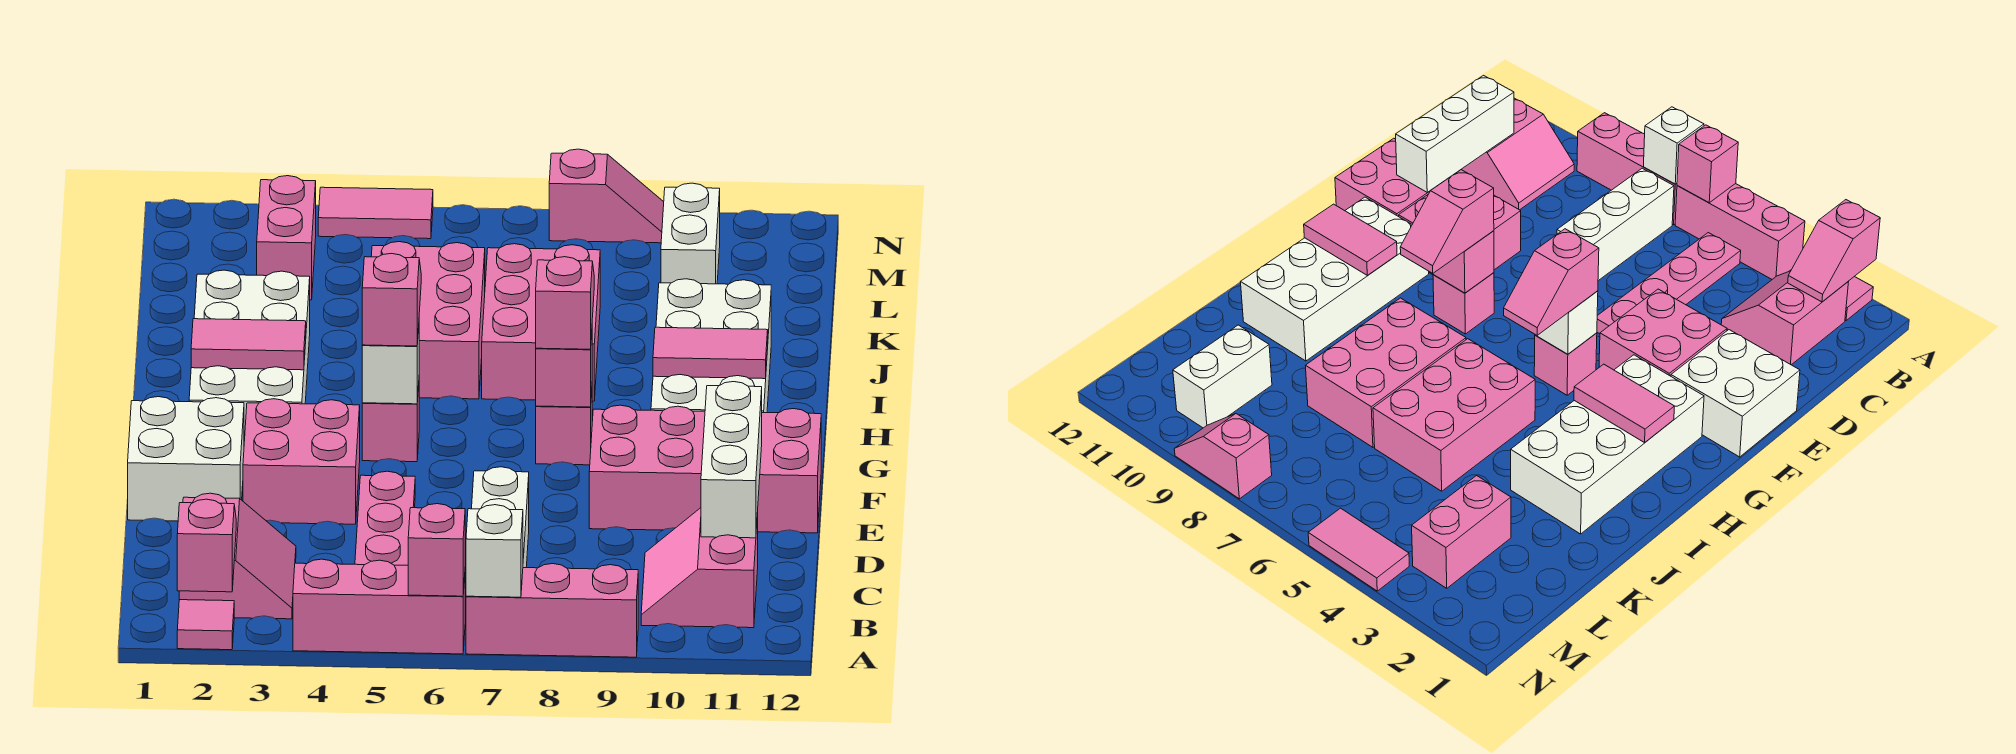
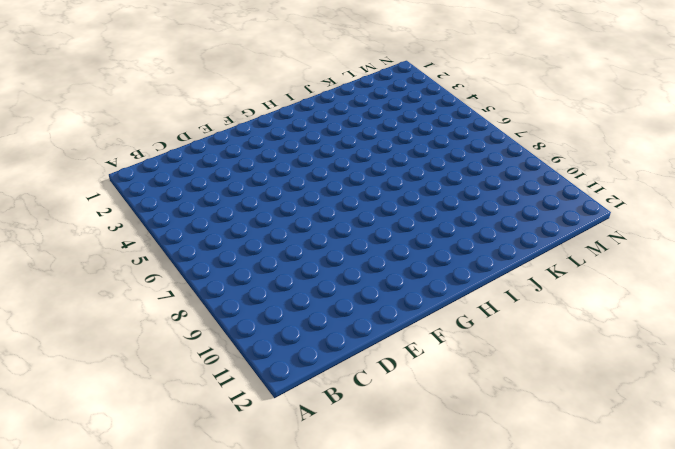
none -> pink 1x1 tile [177,600,234,650]
none -> pink 1x3 brick [293,559,465,654]
none -> pink 1x3 brick [466,564,638,657]
none -> pink 2x2 slope [179,493,296,619]

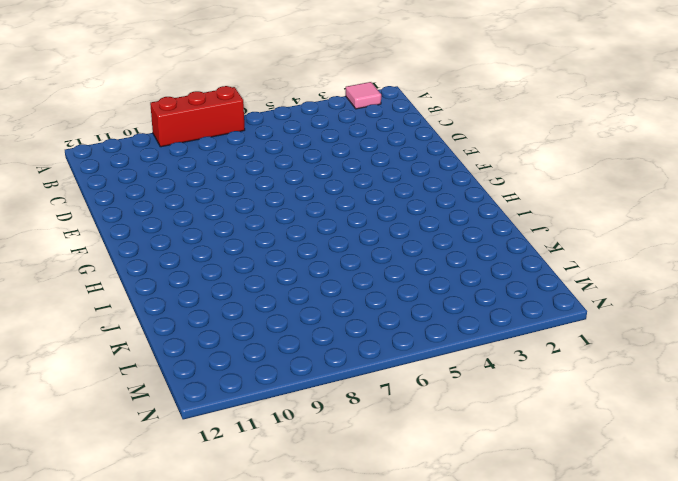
red 1x3 brick [150,86,245,147] -> pink 1x3 brick [466,564,638,657]
none -> pink 1x3 brick [293,559,465,654]
none -> pink 2x2 slope [179,493,296,619]
none -> pink 1x4 plate [355,471,415,565]
none -> white 1x3 brick [472,467,529,568]

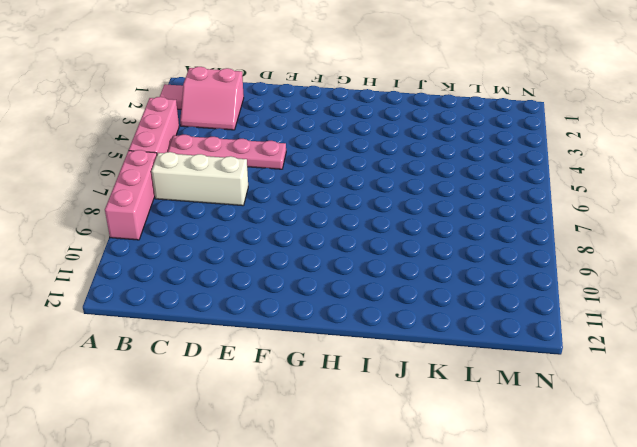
none -> pink 2x2 slope [641,508,758,628]
none -> white 2x2 brick [128,397,244,521]
none -> pink 2x2 brick [243,399,360,524]
none -> pink 2x2 brick [589,405,705,530]

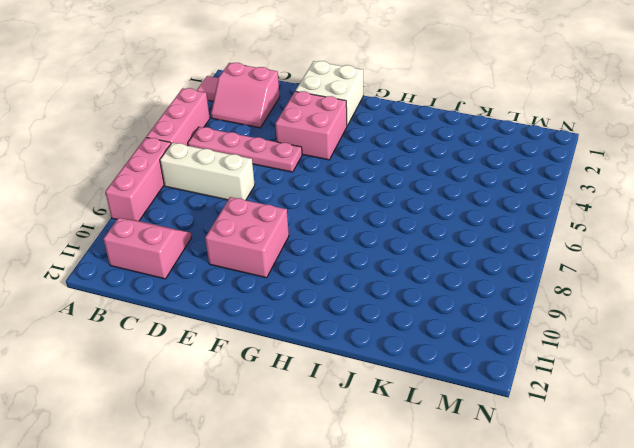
none -> pink 2x2 brick [757,409,821,533]
none -> white 2x4 brick [189,270,310,441]
none -> pink 1x1 brick [362,386,419,462]
none -> pink 1x1 brick [536,392,592,465]

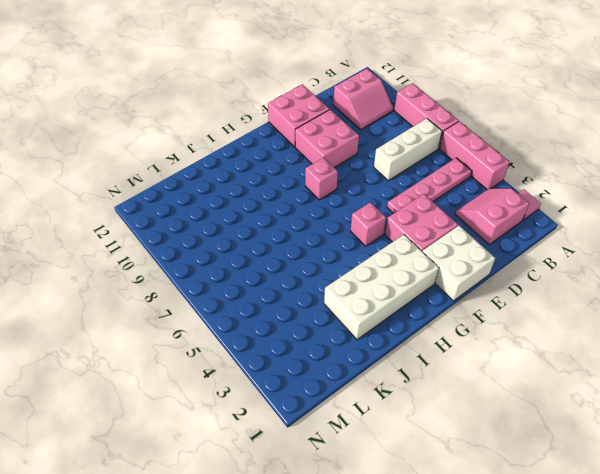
none -> white 2x4 brick [651,279,771,413]
none -> pink 2x3 brick [371,242,485,399]
none -> pink 2x3 brick [482,244,600,401]
none -> pink 1x2 brick [257,176,316,300]

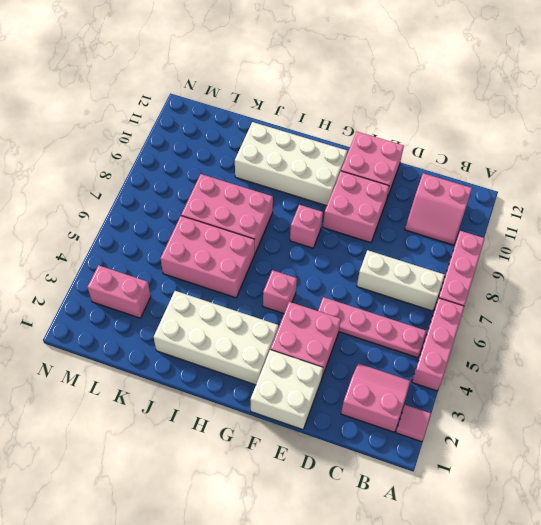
none -> white 1x2 brick [661,183,720,284]
none -> pink 1x2 tile [318,187,433,239]
none -> pink 1x2 slope [549,149,664,243]
none -> pink 1x2 slope [177,499,236,592]

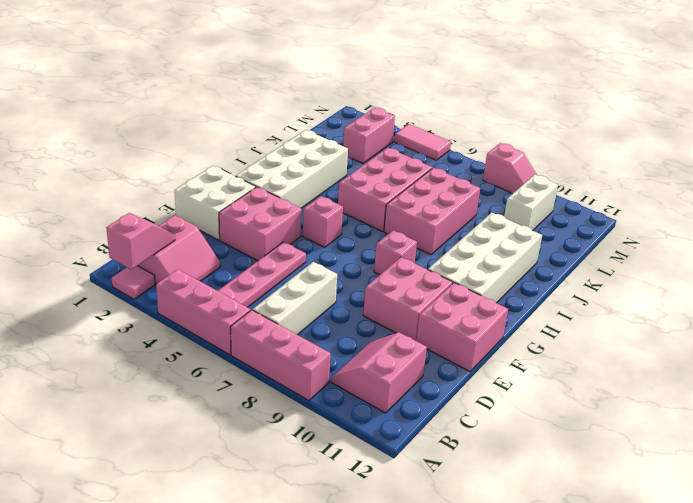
none -> pink 1x1 brick [408,504,465,596]
none -> white 1x1 brick [466,505,523,597]
none -> white 1x3 brick [701,382,762,538]
none -> white 1x1 brick [362,328,419,404]

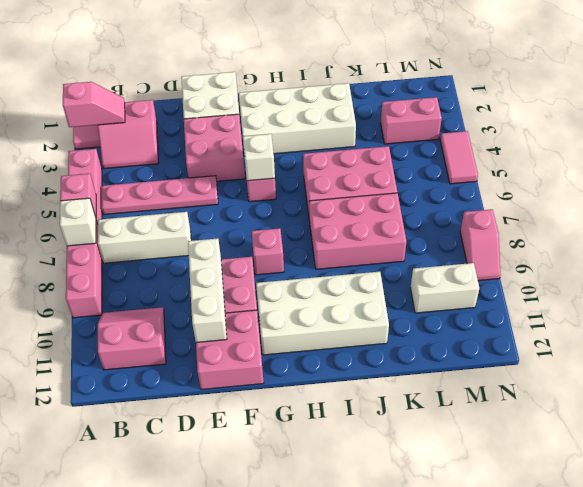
white 1x3 brick [188,238,227,342] -> white 1x3 brick turned to [701,382,762,538]
none -> pink 1x1 brick [536,334,592,407]
none -> pink 1x2 tile [191,319,306,370]
none -> pink 1x2 tile [653,327,768,379]
none -> pink 1x2 slope [362,254,421,346]

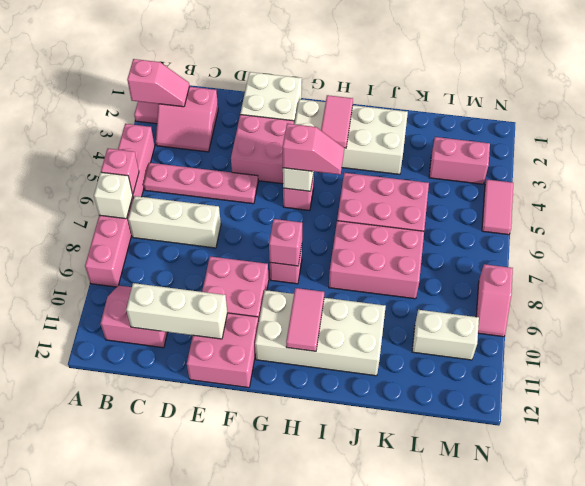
none -> pink 1x2 slope [536,257,594,349]

